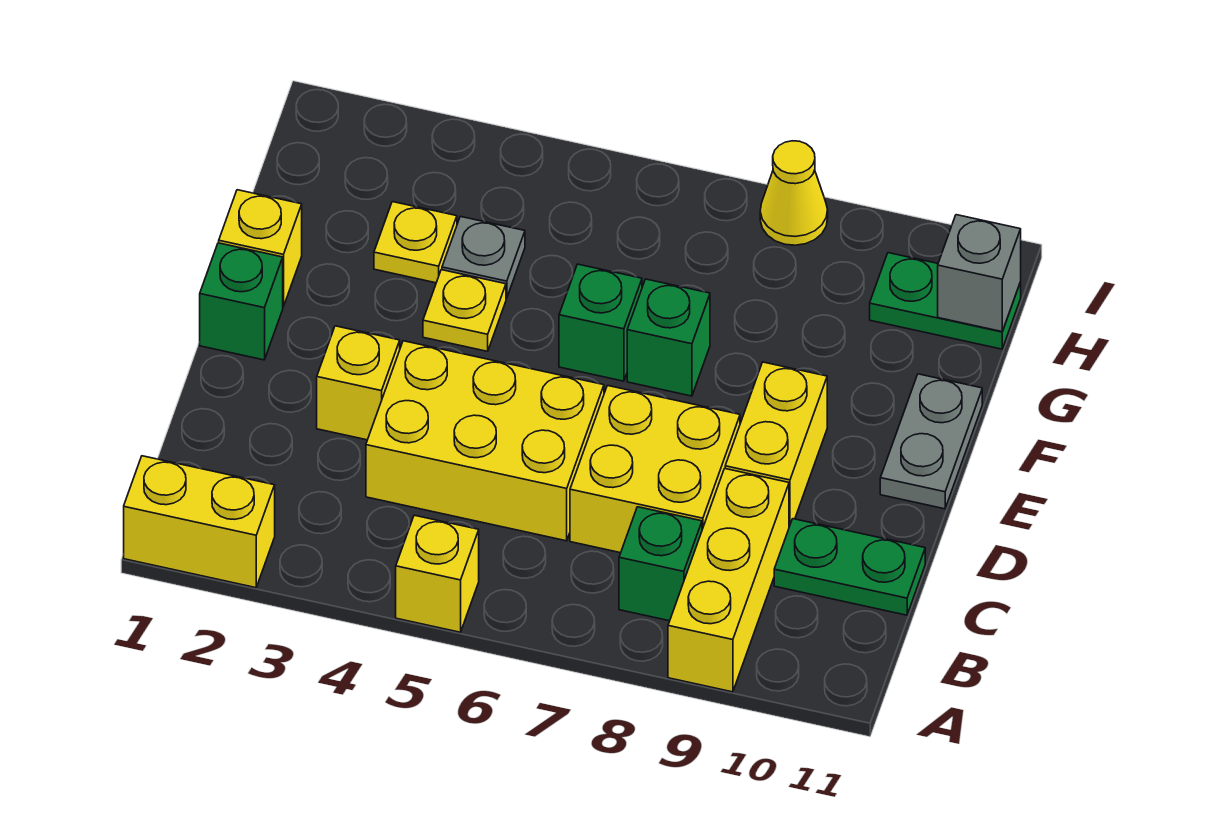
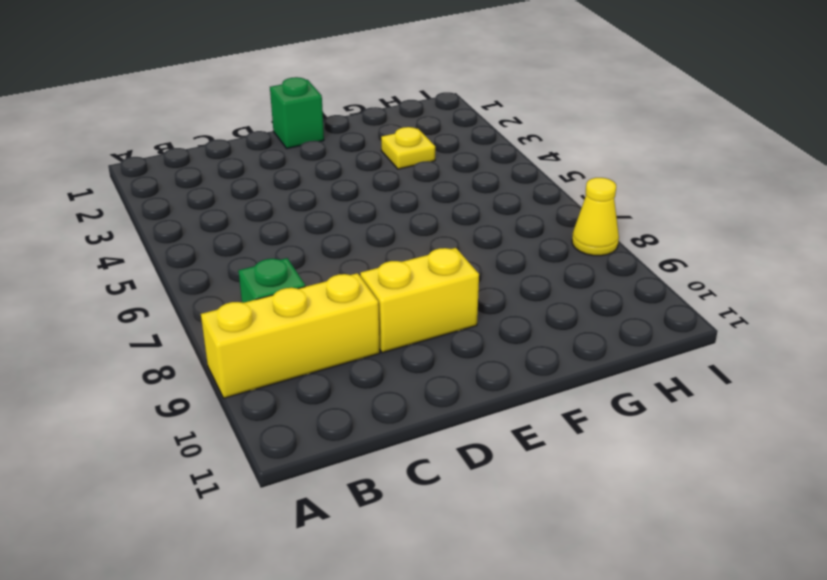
none -> yellow 1x2 brick [124,456,275,588]
none -> yellow 1x1 brick [396,515,479,632]
none -> yellow 2x3 brick [366,341,604,541]

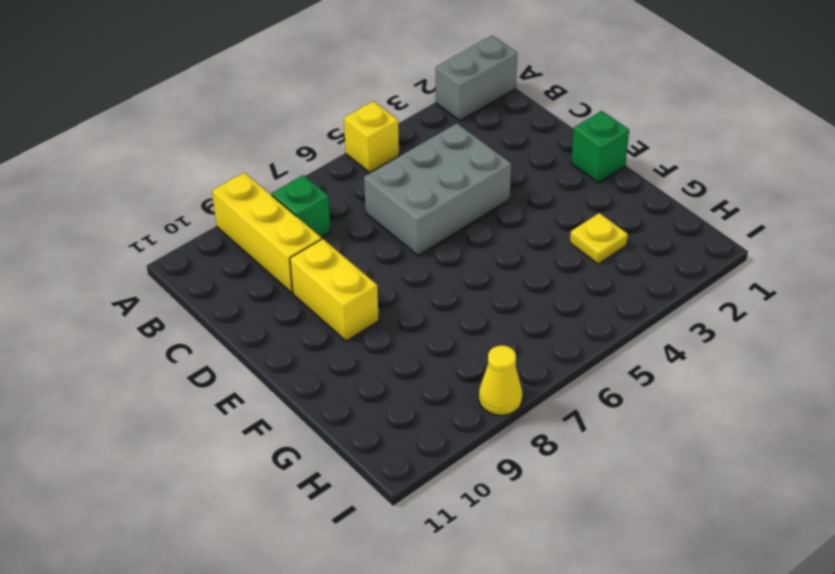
grey 1x2 brick [436,36,517,121] -> yellow 1x2 brick [124,456,275,588]
grey 2x3 brick [364,124,511,256] -> yellow 2x3 brick [366,341,604,541]
none -> yellow 2x2 brick [570,386,740,553]
none -> green 1x2 plate [774,519,925,615]
none -> yellow 1x1 brick [317,326,400,440]

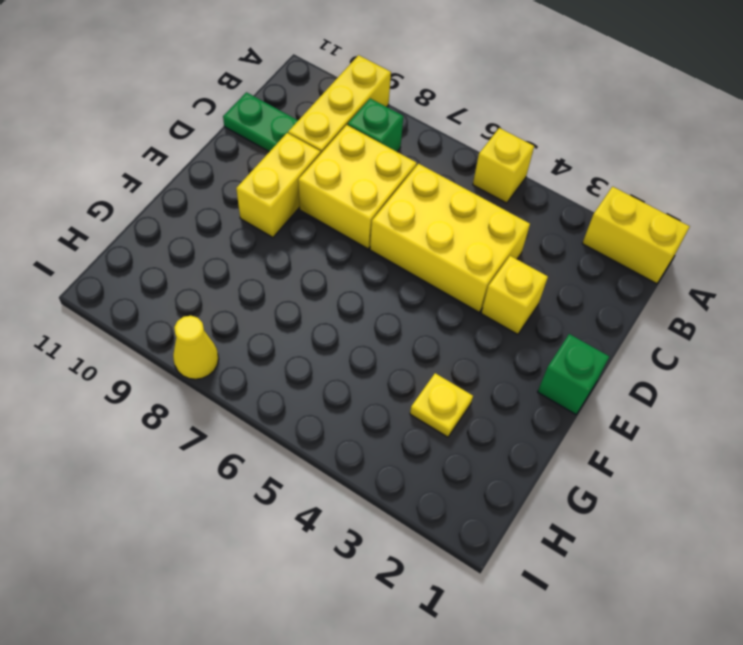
none -> grey 1x2 plate [880,374,982,509]
none -> yellow 1x1 brick [219,190,302,307]
none -> yellow 1x1 plate [423,270,506,351]

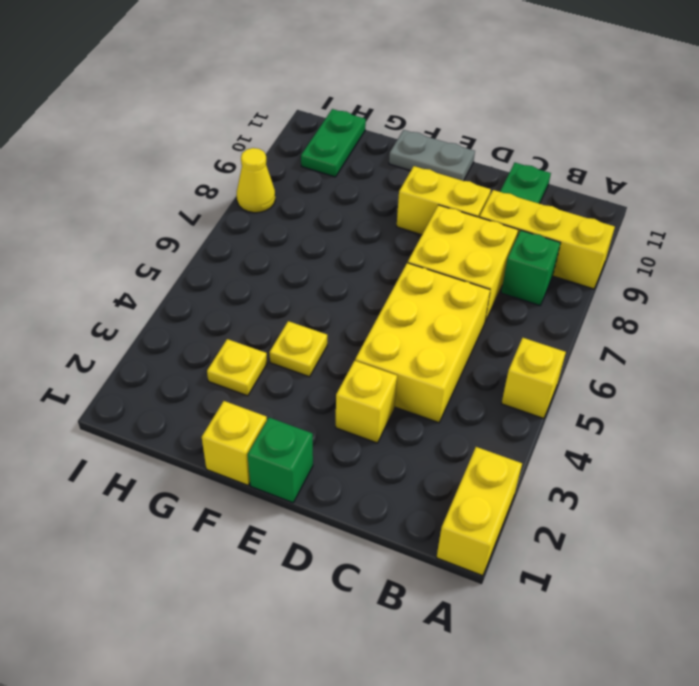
none -> green 1x1 brick [559,264,642,381]
none -> green 1x1 brick [627,279,710,396]
none -> grey 1x1 plate [442,216,525,298]

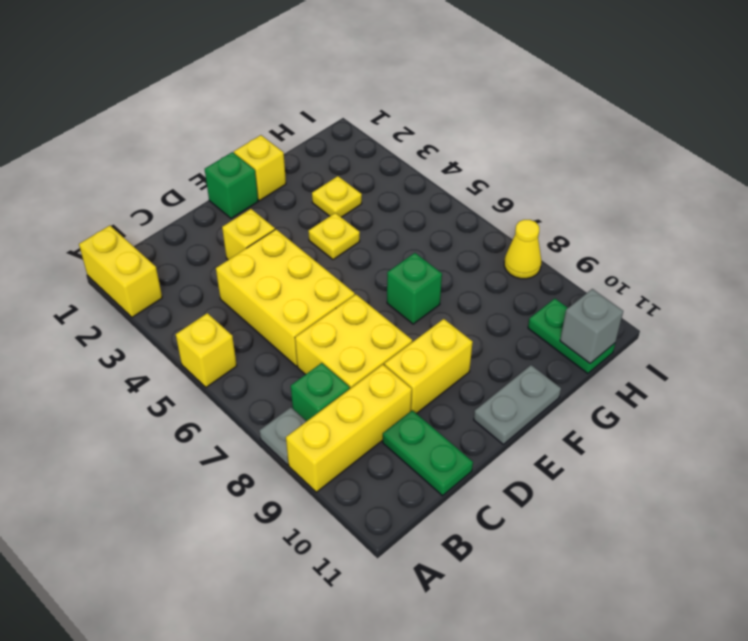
grey 1x1 plate [259,407,306,465] -> grey 1x1 plate moved to [442,216,525,298]
none -> green 1x1 brick [559,264,642,381]

